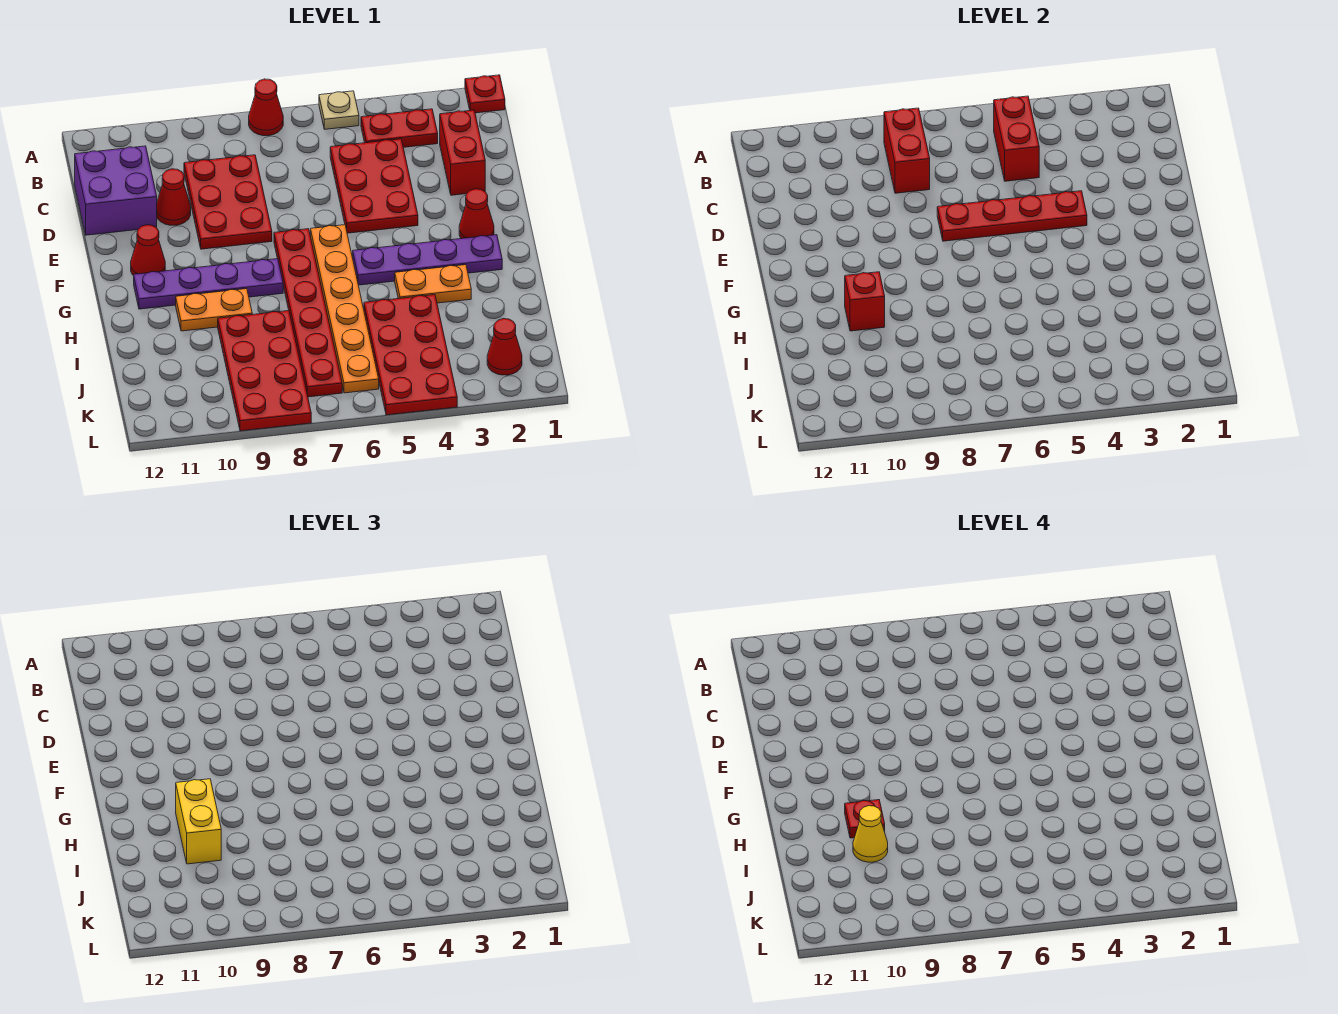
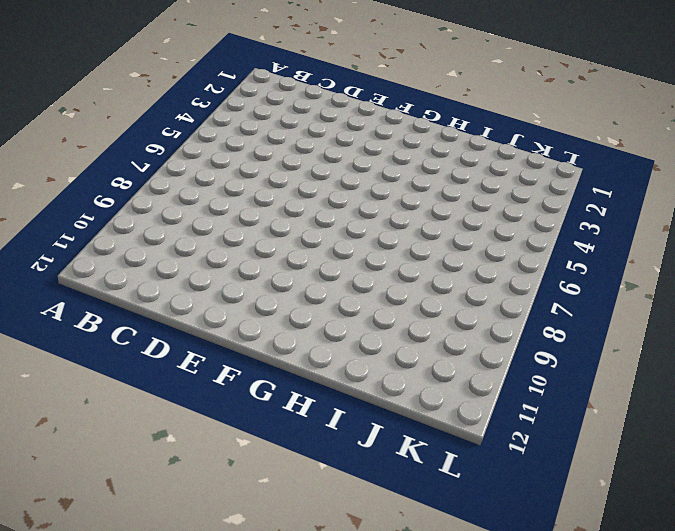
none -> red 1x1 plate [465,75,505,113]
none -> tan 1x1 plate [319,91,359,129]
none -> red 1x1 cone [249,79,283,136]

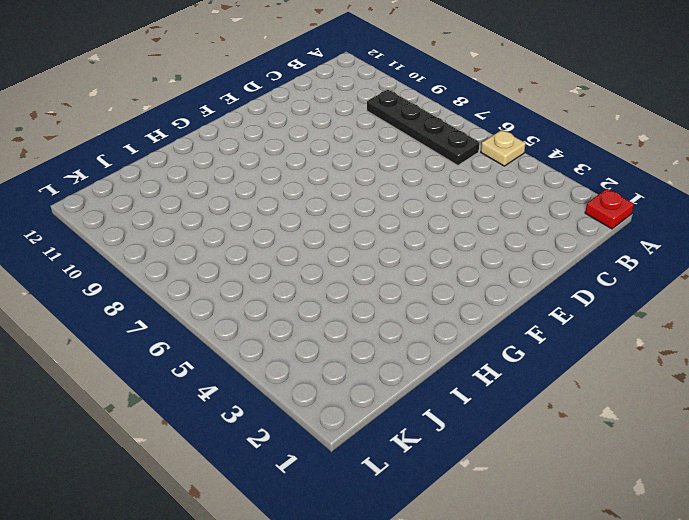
black 1x4 plate [367,90,479,165] -> none
none -> red 1x1 cone [249,79,283,136]
none -> red 1x2 plate [361,109,438,147]
none -> red 1x2 brick [440,110,485,195]

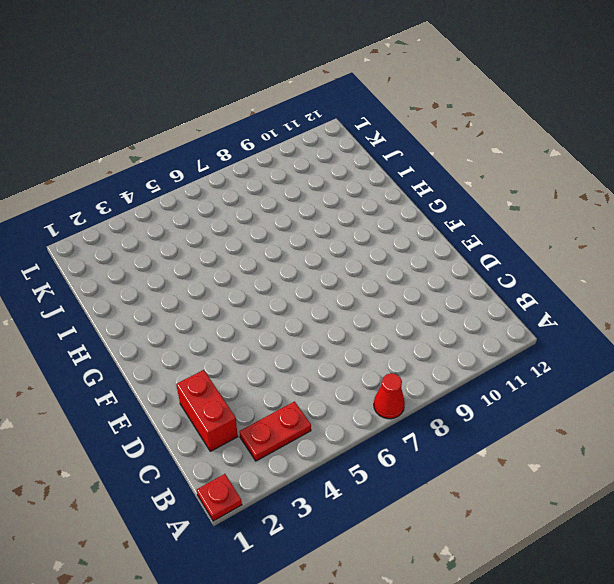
none -> tan 1x1 plate [319,91,359,129]
none -> red 2x3 plate [330,139,418,233]
none -> red 2x3 plate [184,155,272,249]

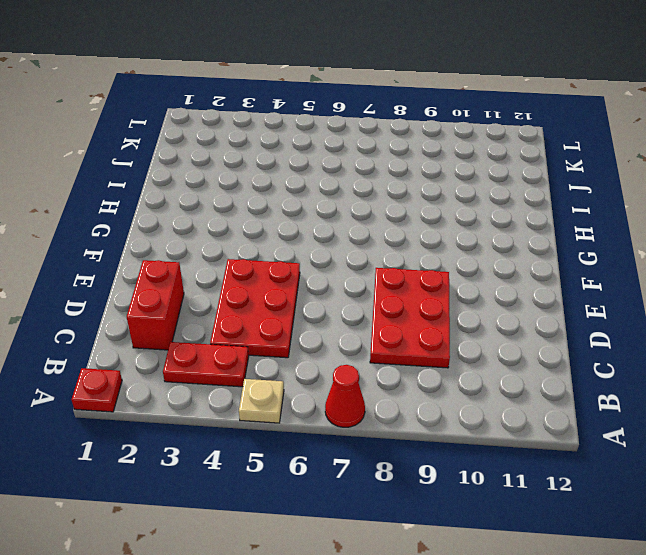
none -> purple 2x2 brick [75,146,157,235]
none -> red 1x1 cone [157,169,191,225]
none -> red 1x1 cone [459,189,494,239]

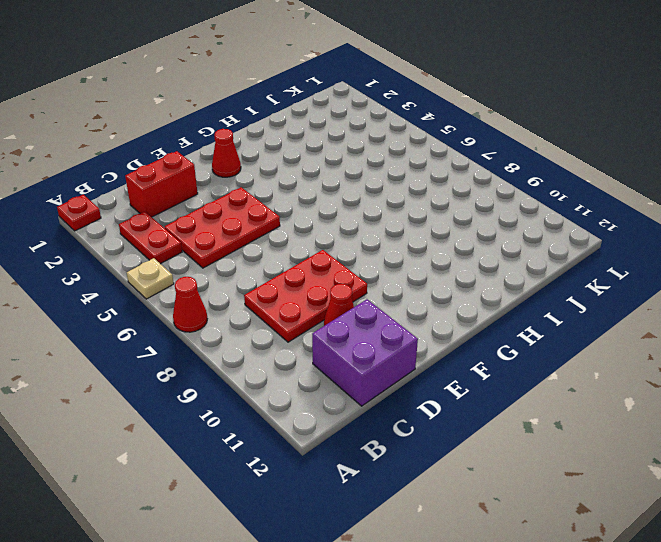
none -> orange 1x6 plate [311,225,379,393]
none -> red 1x6 plate [274,229,342,397]
none -> red 1x1 cone [131,225,165,276]

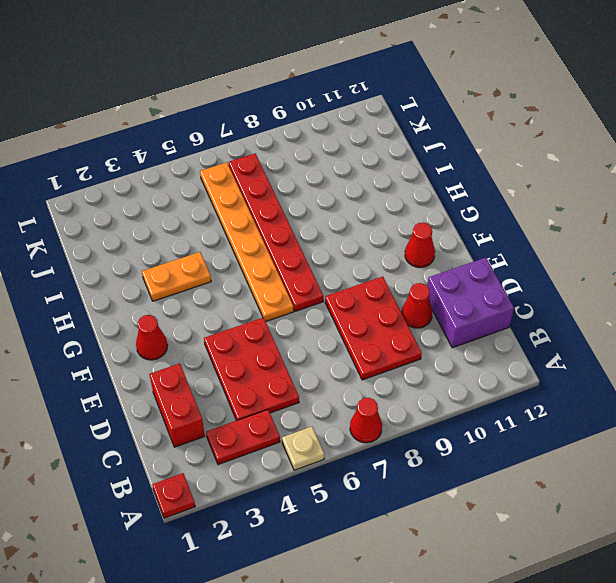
none -> purple 1x4 plate [353,235,502,285]
none -> purple 1x4 plate [134,259,283,309]
none -> orange 1x2 plate [176,289,252,331]

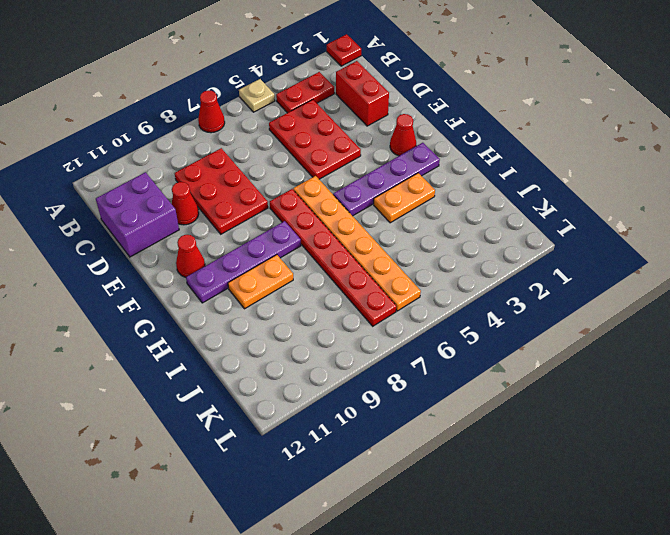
none -> red 2x4 plate [364,295,457,415]
none -> red 2x4 plate [218,311,311,431]
none -> red 1x1 cone [487,319,522,375]

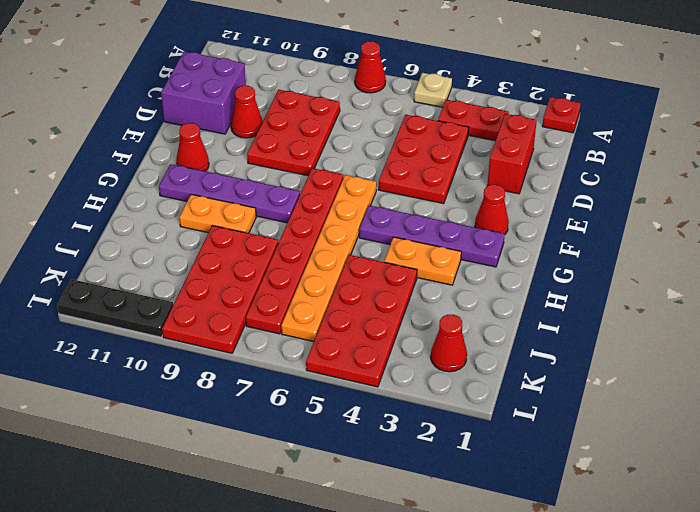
black 1x3 plate [57,279,173,337] -> none
none -> red 1x2 brick [994,96,1039,181]
none -> red 1x2 brick [884,108,930,193]
none -> red 1x4 plate [937,191,1087,241]

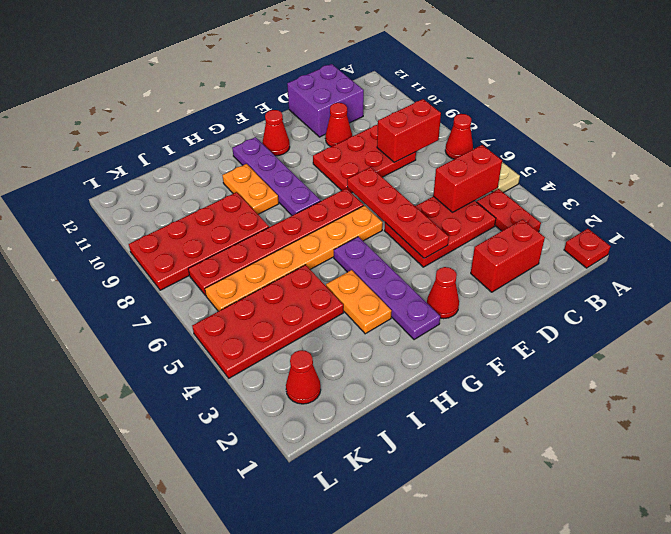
none -> red 1x1 brick [845,272,885,331]
none -> yellow 1x2 brick [176,779,221,864]
none -> red 1x1 plate [845,800,885,838]

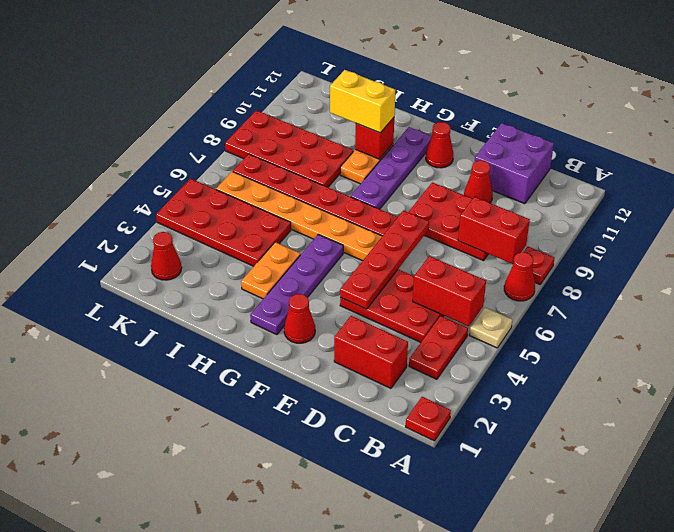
red 1x1 plate [524,246,554,284] -> red 1x1 plate moved to [845,800,885,838]
none -> yellow 1x1 cone [853,806,888,862]

